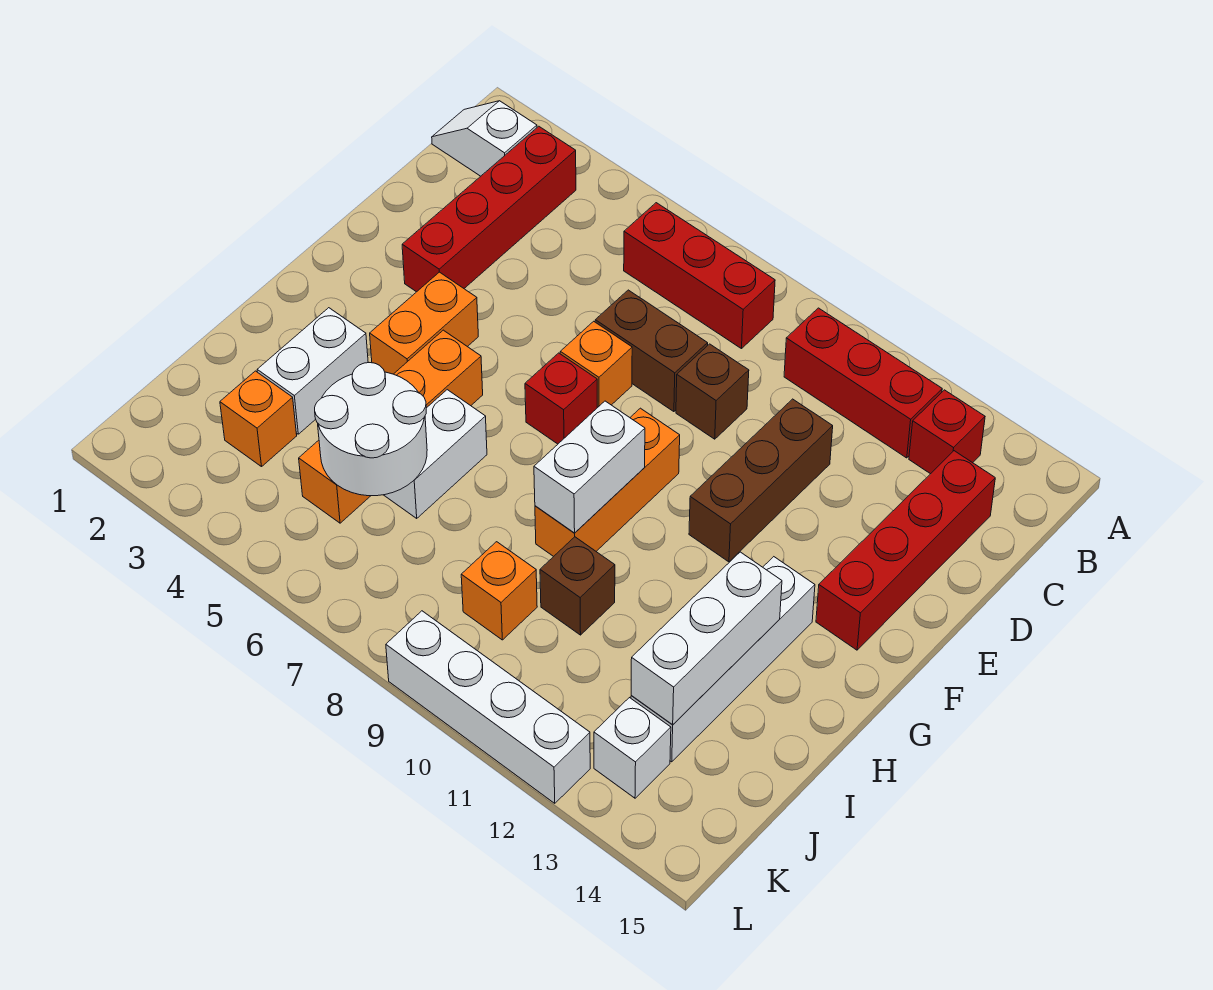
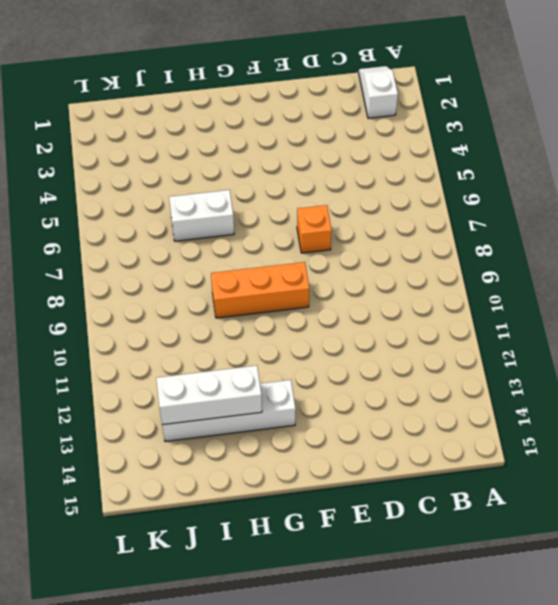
none -> red 1x4 brick [402,126,576,292]
none -> red 1x3 brick [624,203,775,349]
none -> red 1x3 brick [784,308,942,458]

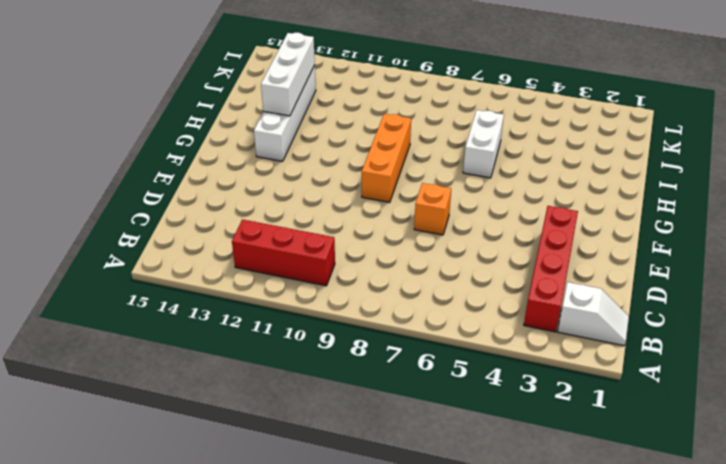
none -> red 1x3 brick [624,203,775,349]
none -> red 1x1 brick [909,390,985,474]
none -> red 1x4 brick [816,451,995,650]

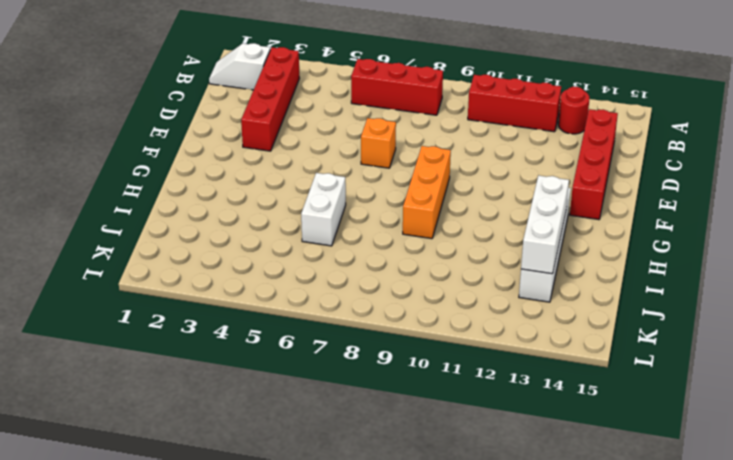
red 1x1 round brick [558,87,589,134] -> red 1x1 brick [909,390,985,474]
none -> brown 1x2 brick [595,290,708,412]
none -> brown 1x1 brick [676,344,749,439]
none -> brown 1x3 brick [689,399,833,562]

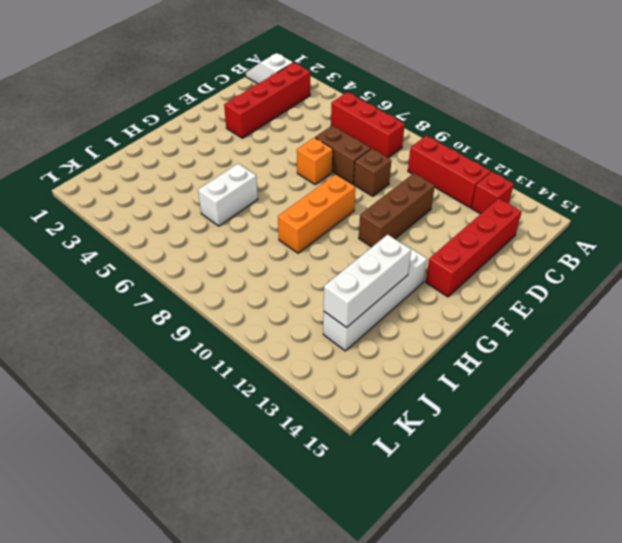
none -> orange 1x2 brick [370,272,478,374]
none -> red 1x1 brick [525,353,597,444]
none -> orange 1x4 brick [299,330,483,523]

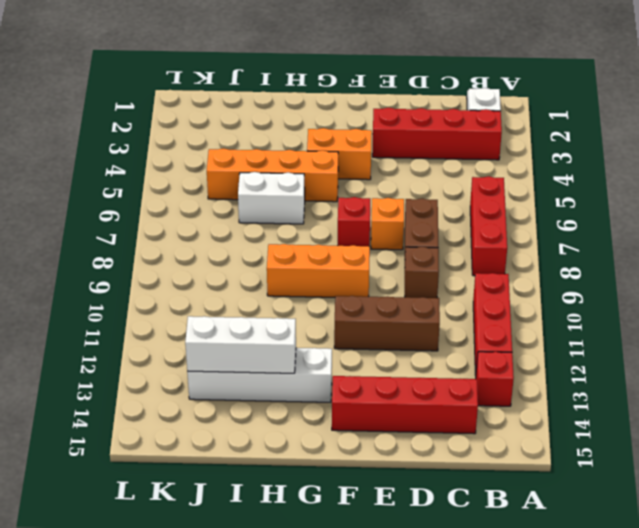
none -> white 1x2 brick [257,308,368,434]
none -> brown 1x1 brick [540,537,615,635]
none -> orange 1x1 brick [220,371,297,467]

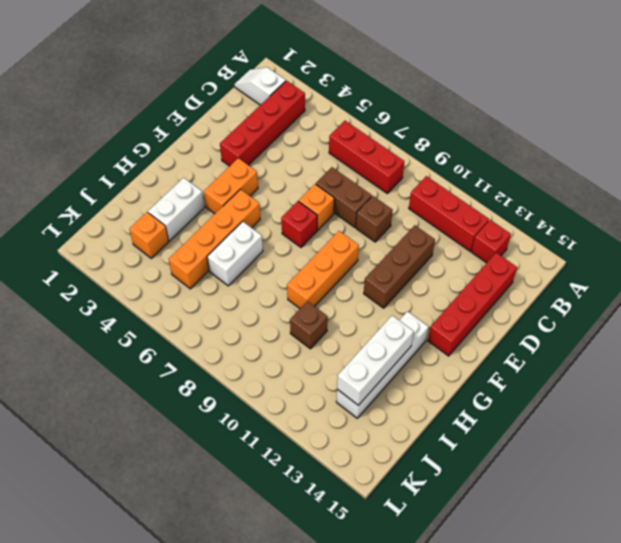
none -> orange 1x1 brick [461,542,537,640]
none -> white 1x1 brick [594,698,671,798]
none -> white 1x4 brick [386,611,590,803]

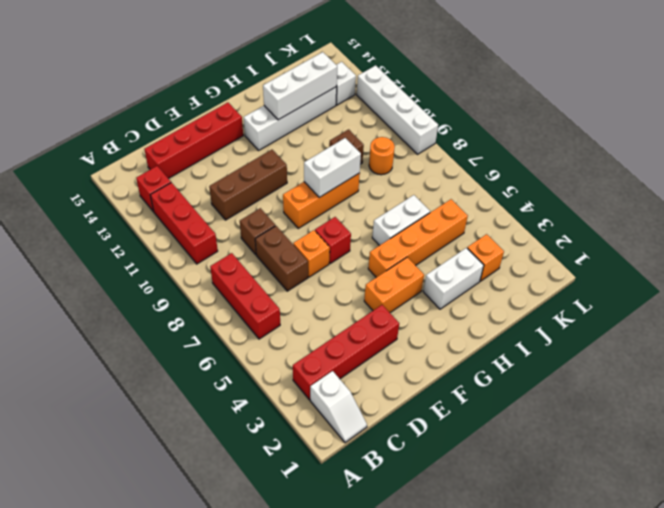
orange 1x1 round brick [369,137,395,175] -> orange 1x1 brick [461,542,537,640]
none -> white 2x2 round brick [315,363,427,496]

